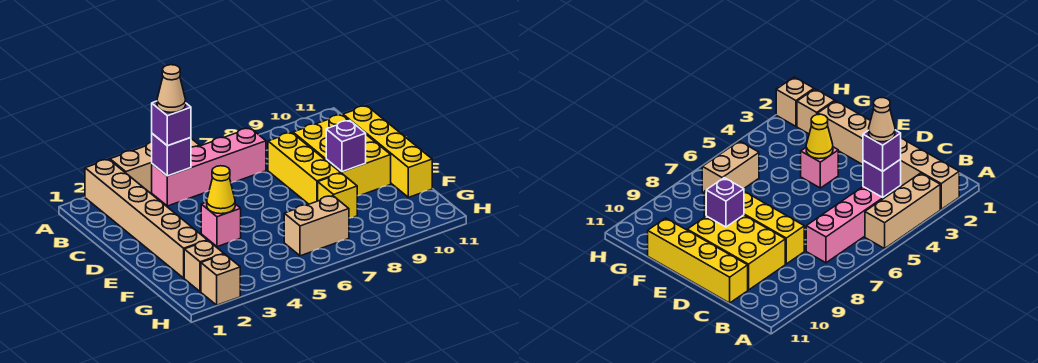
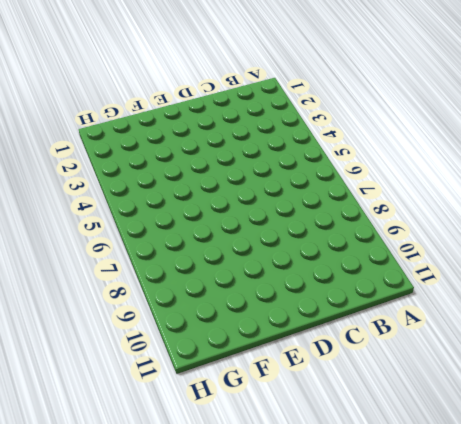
none -> tan 1x6 brick [85,159,207,278]
none -> tan 1x3 brick [110,139,200,193]
none -> pink 1x4 brick [152,128,266,206]

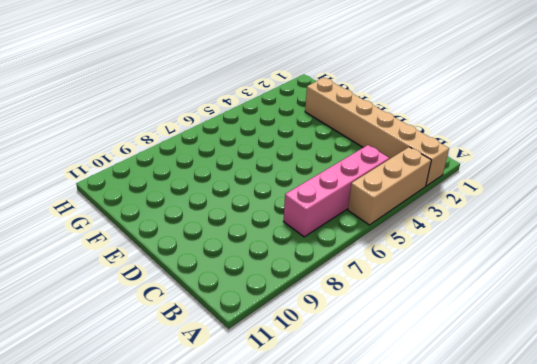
none -> yellow 1x3 brick [268,133,340,204]
none -> yellow 2x3 brick [293,115,391,196]
none -> yellow 1x4 brick [343,106,432,197]

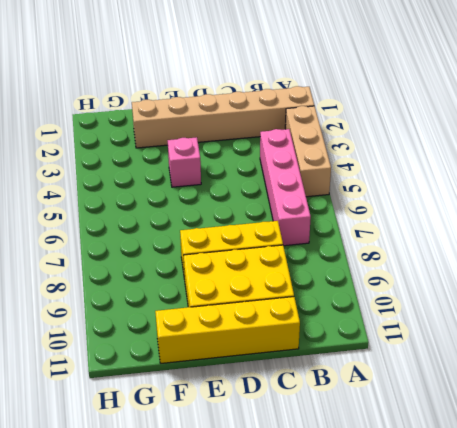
none -> yellow 1x1 brick [318,173,357,218]
none -> tan 1x1 brick [184,241,224,292]
none -> tan 1x2 brick [284,196,349,256]

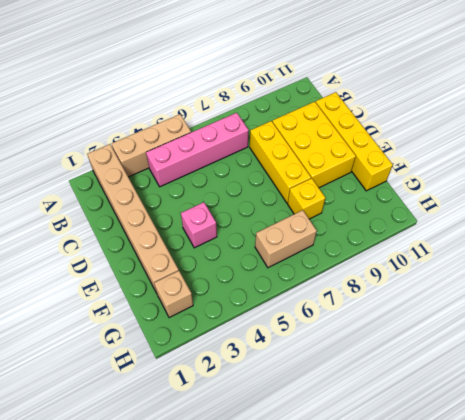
none -> tan 1x1 brick [201,254,240,305]
none -> purple 1x1 brick [152,134,191,176]
none -> yellow 1x1 cone [207,166,235,214]

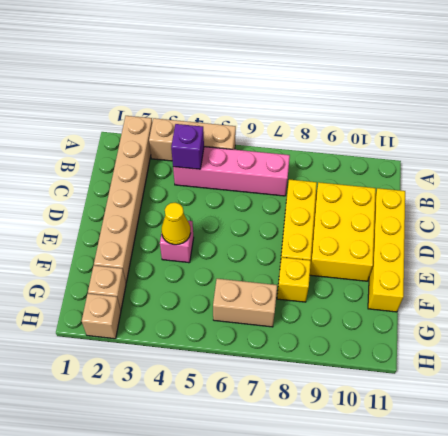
none -> purple 1x1 brick [326,121,366,172]
none -> purple 1x1 brick [152,101,191,146]
none -> tan 1x1 cone [157,65,186,113]

